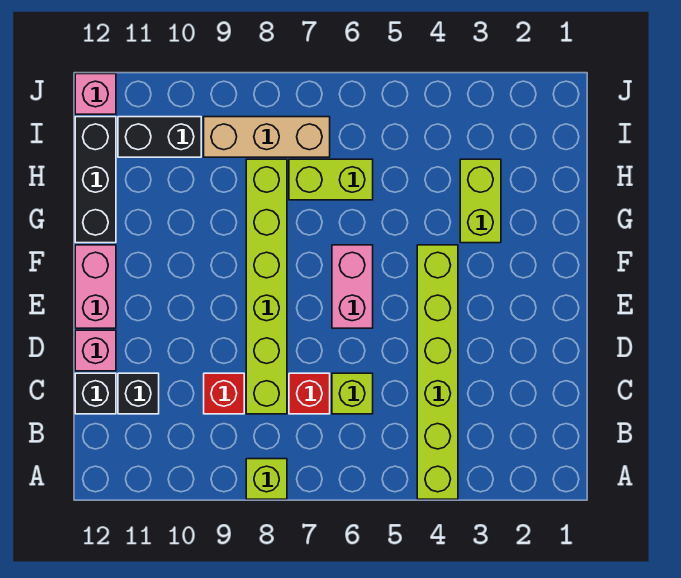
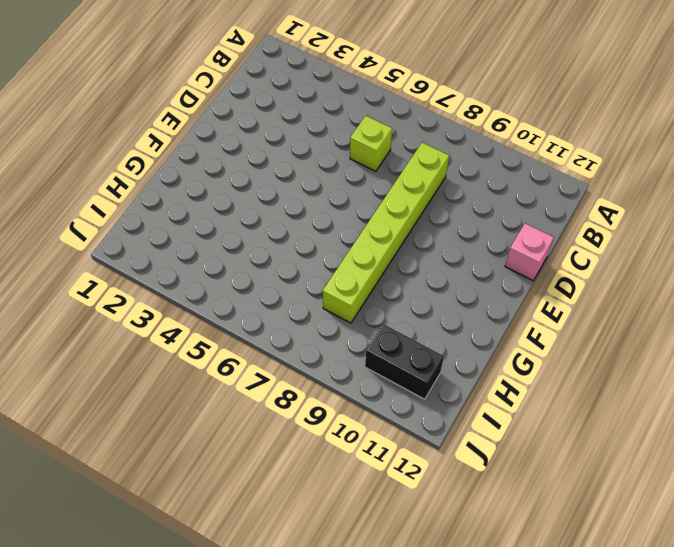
none -> lime 1x6 brick [417,245,458,499]
none -> lime 1x1 brick [246,459,287,499]
none -> red 1x1 brick [289,373,330,414]

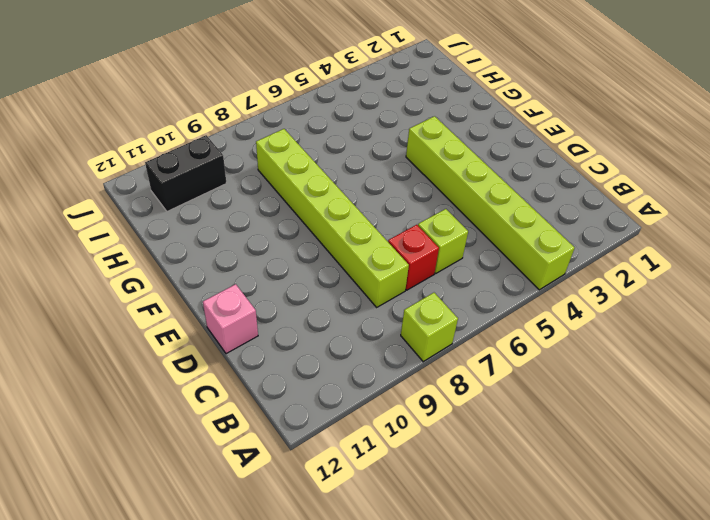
none -> red 1x1 brick [204,373,244,414]
none -> black 1x1 brick [118,373,159,414]
none -> black 1x1 brick [75,373,116,414]

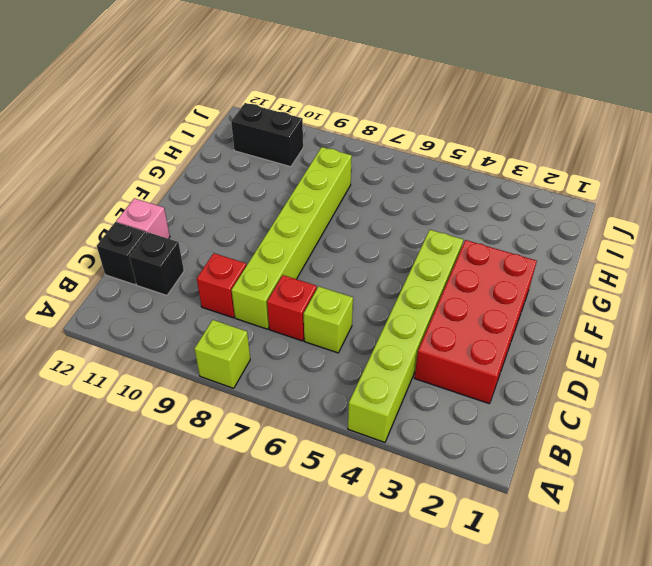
red 2x4 brick [414,240,537,404] -> none
none -> pink 1x2 brick [332,245,373,328]
none -> pink 1x2 brick [75,245,116,328]
none -> lime 1x2 brick [460,159,501,243]

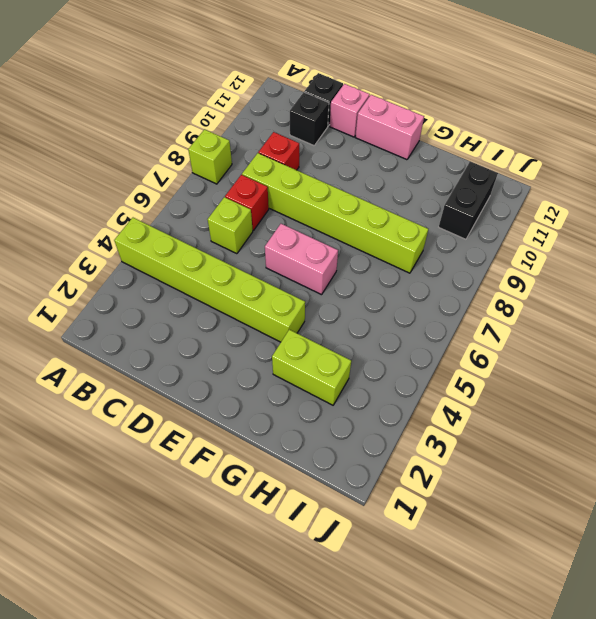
none -> black 1x3 brick [75,117,116,243]
none -> lime 1x2 brick [289,159,373,200]
none -> tan 1x3 brick [204,117,330,157]

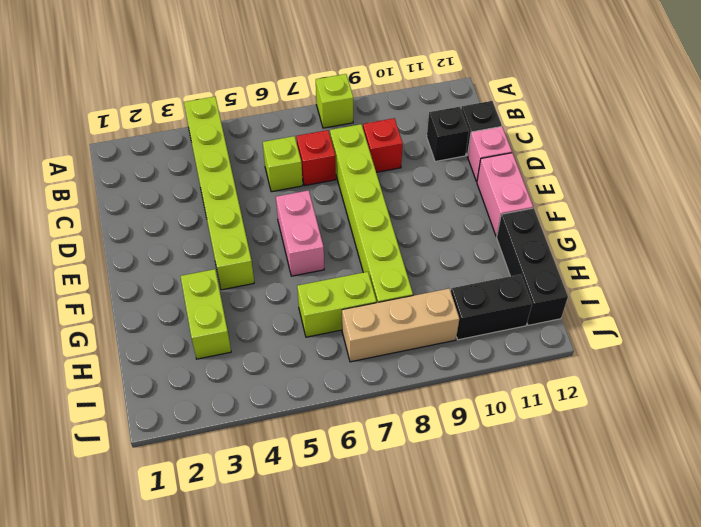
none -> pink 1x1 brick [75,74,116,114]

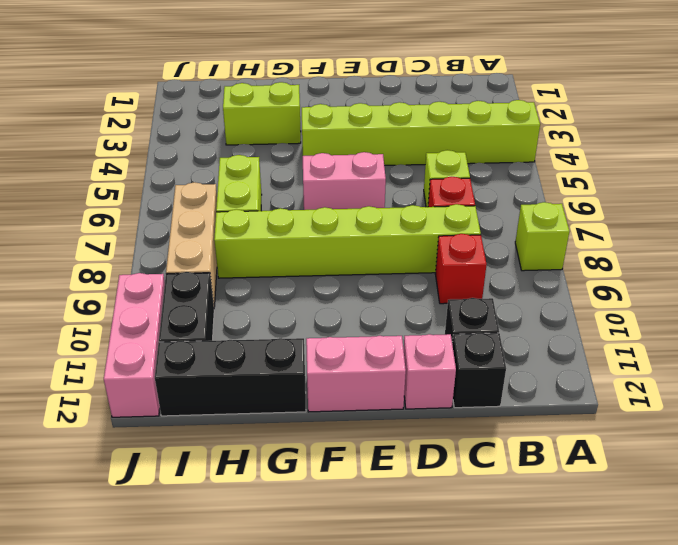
pink 1x3 brick [104,273,165,417] -> pink 1x1 brick [75,74,116,114]

